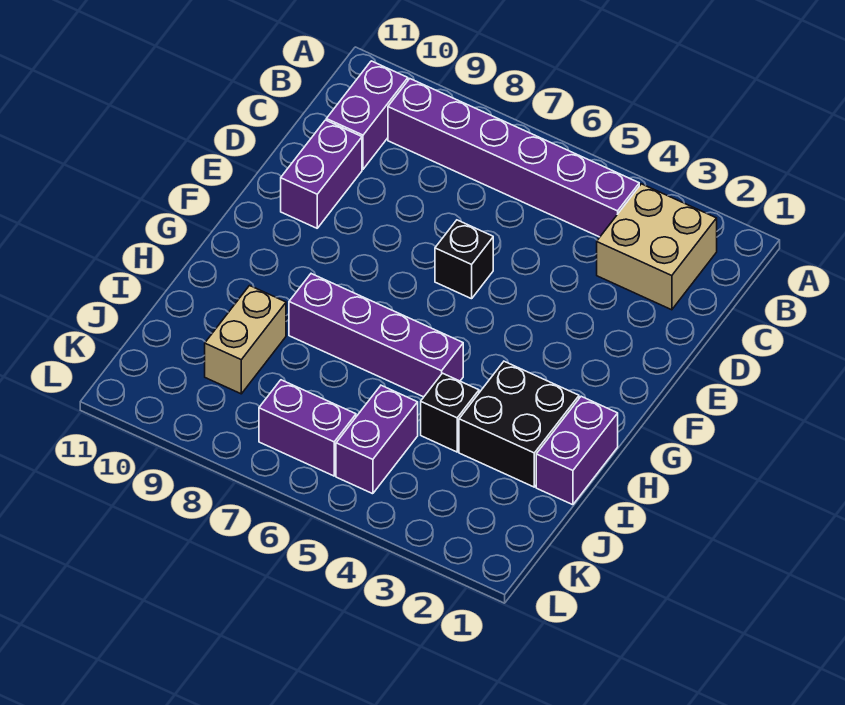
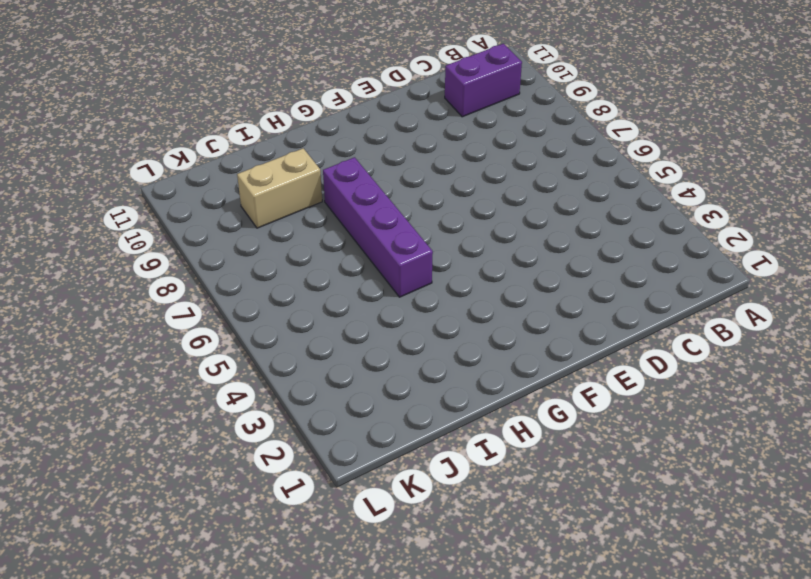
none -> tan 2x2 brick [597,184,717,310]
none -> purple 1x6 brick [388,79,639,237]
none -> purple 1x2 brick [281,120,362,228]

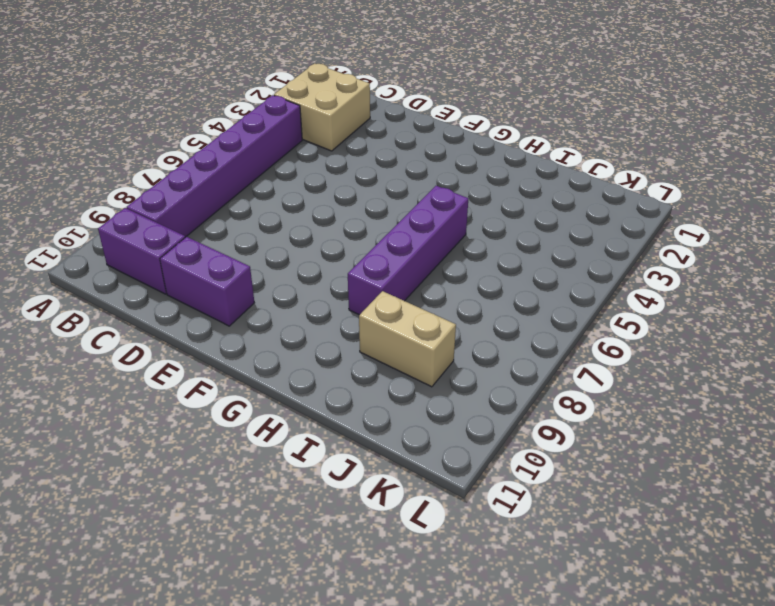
none -> black 1x1 brick [435,220,493,299]
none -> purple 1x2 brick [536,396,618,505]
none -> black 2x2 brick [459,361,579,487]

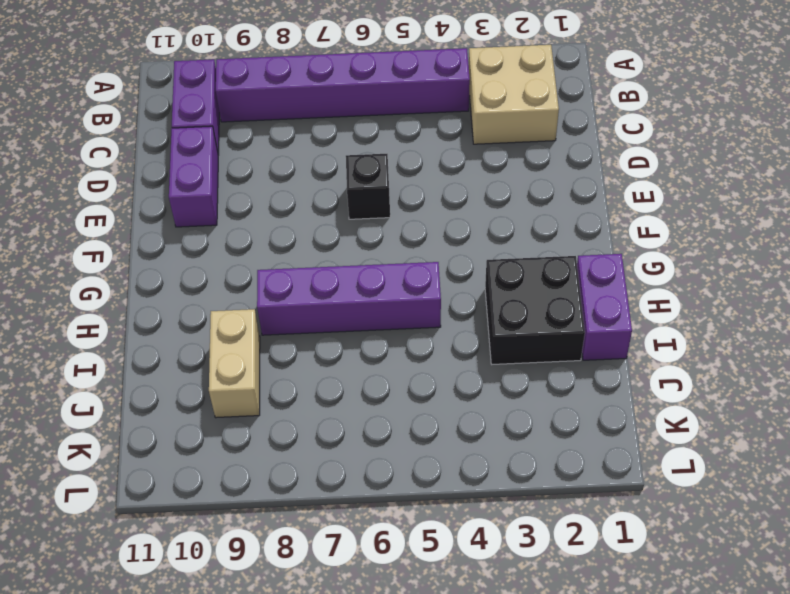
none -> black 1x1 brick [421,373,479,452]
none -> purple 1x2 brick [336,385,418,494]
none -> purple 1x2 brick [259,380,356,476]

